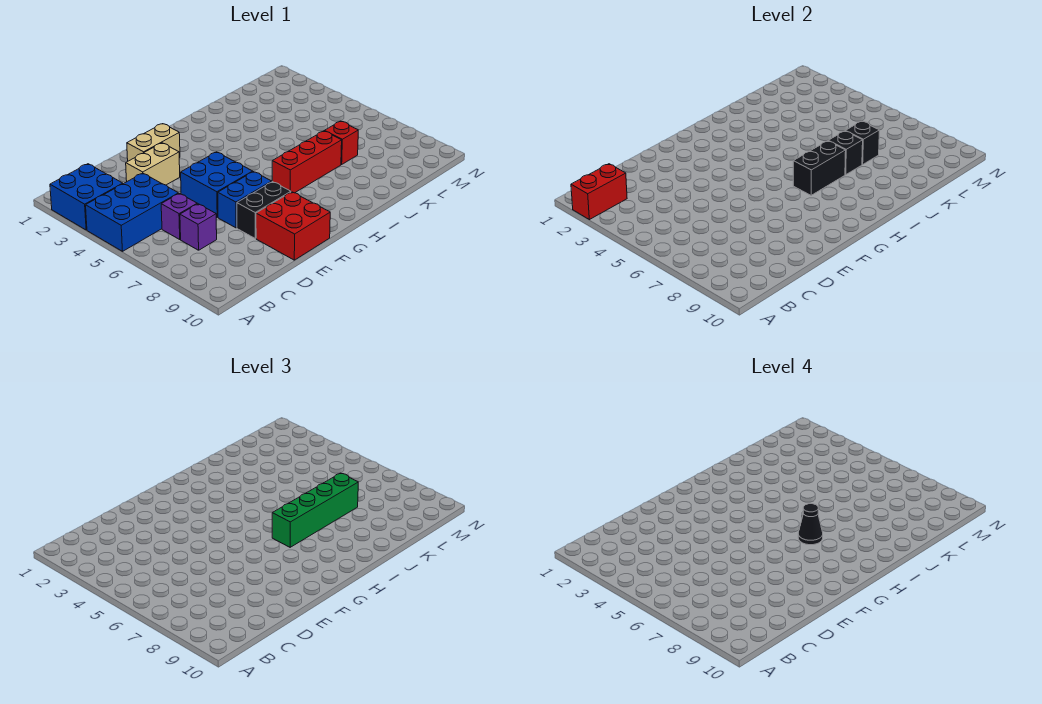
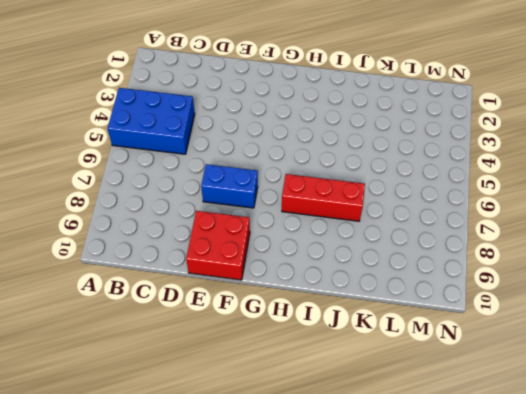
none -> blue 2x2 brick [50,164,123,230]
none -> purple 1x1 brick [161,193,197,239]
none -> purple 1x1 brick [180,204,217,250]

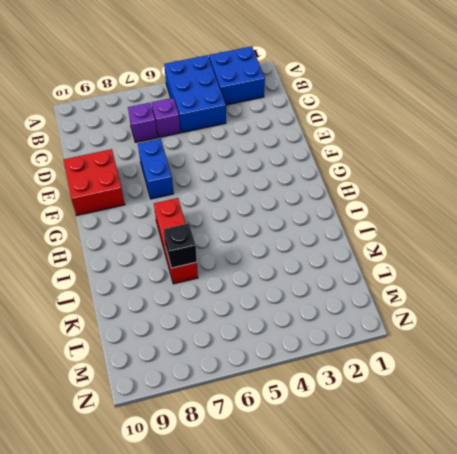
none -> tan 1x2 brick [126,143,180,185]
none -> tan 1x2 brick [127,124,180,161]
none -> blue 2x2 brick [181,152,253,217]

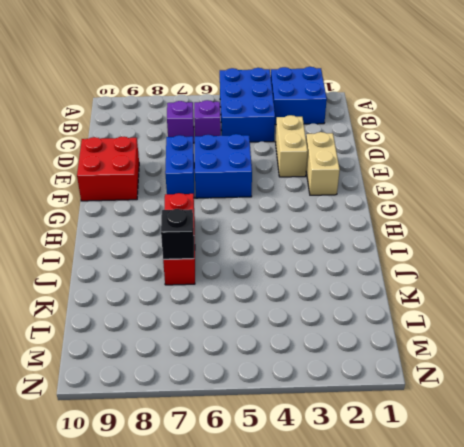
none -> black 1x2 brick [237,182,291,238]
none -> red 1x1 brick [324,121,358,164]
none -> red 1x2 brick [571,164,627,220]

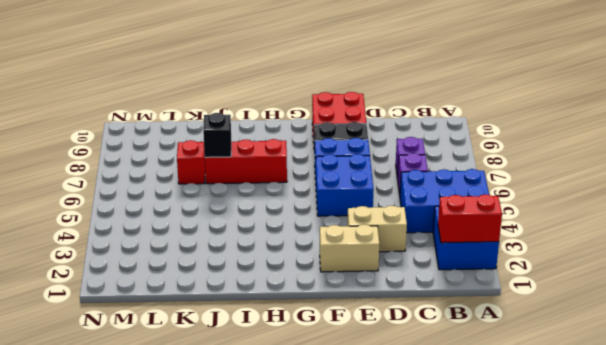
none -> black 1x2 brick [793,141,846,195]
none -> black 1x1 brick [845,121,879,164]
none -> green 1x4 brick [272,473,358,547]

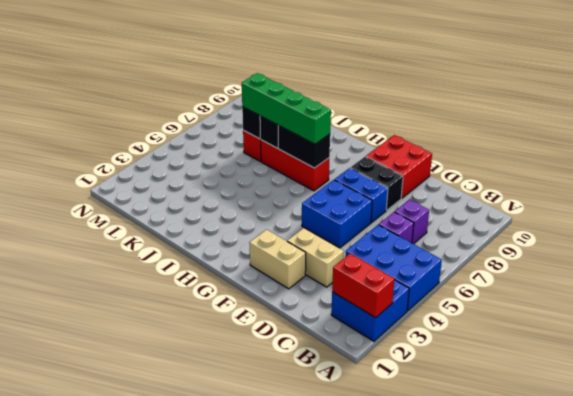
none -> black 1x1 cone [798,504,823,545]

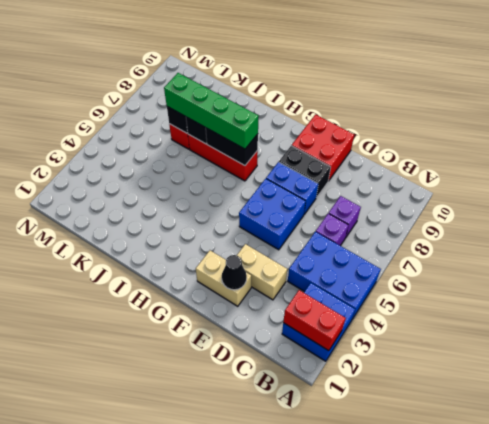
black 1x1 cone [222,255,247,290] -> black 1x1 cone moved to [798,504,823,545]

